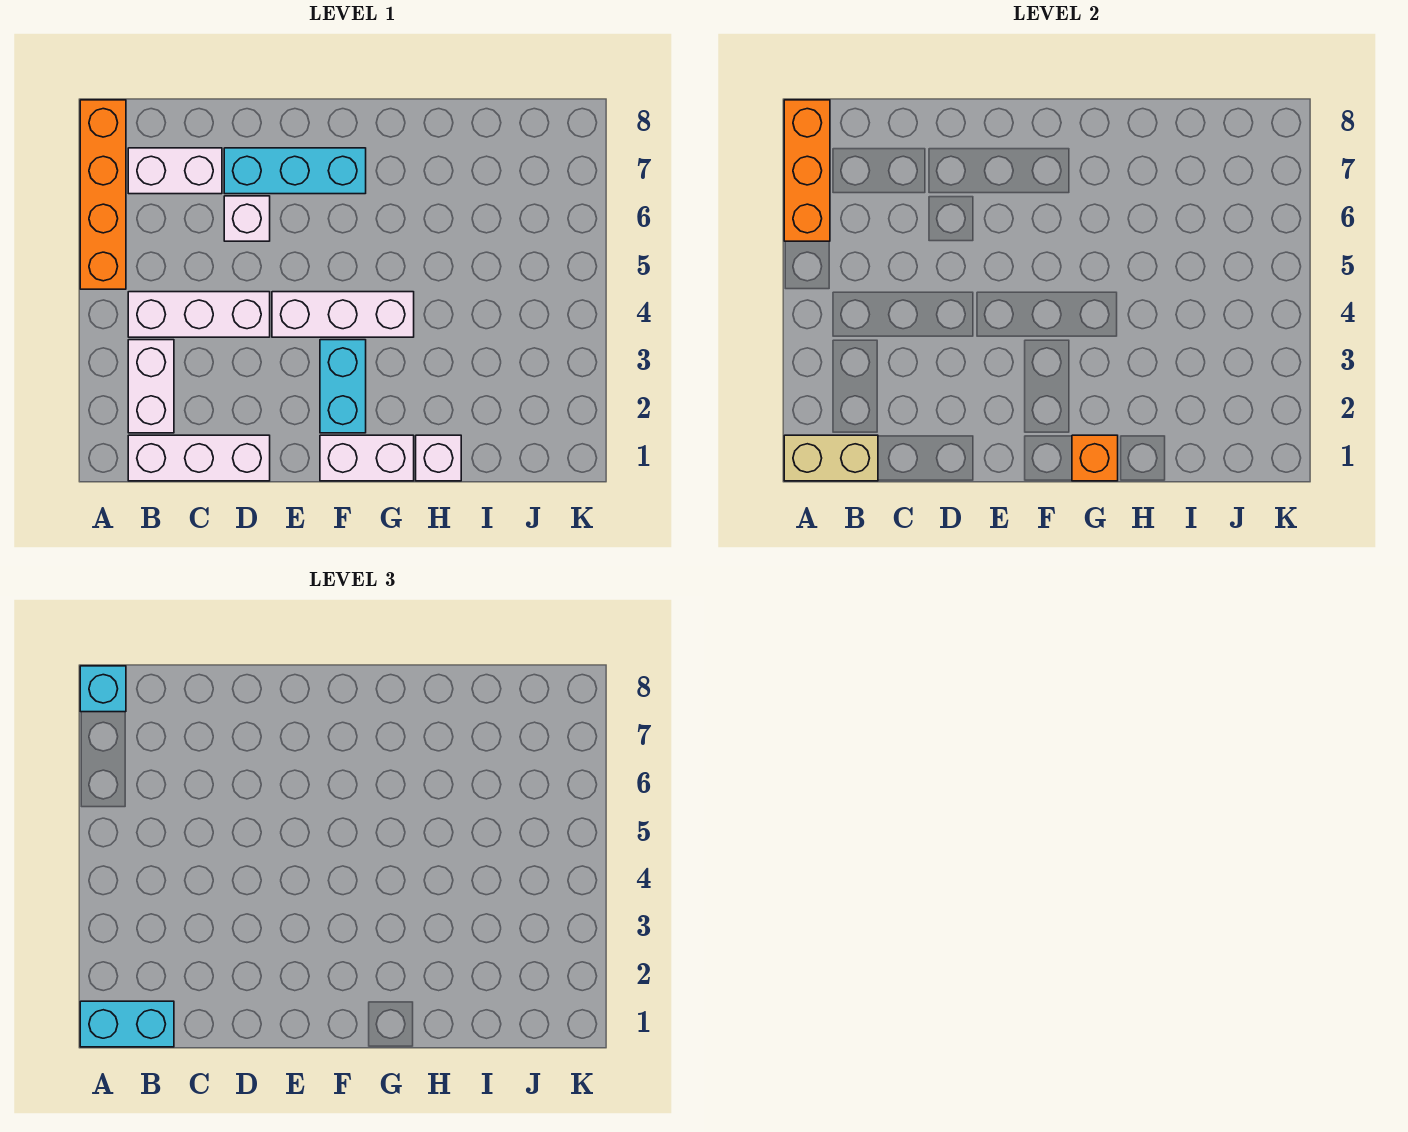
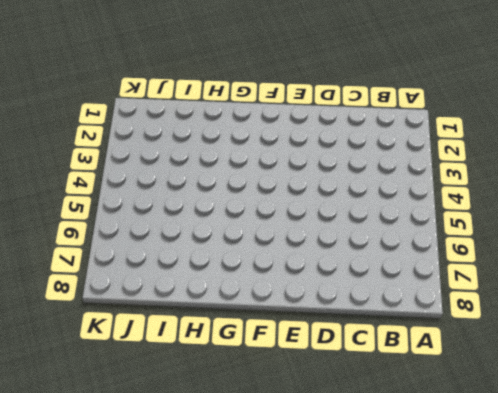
none -> orange 1x4 brick [80,100,126,289]
none -> white 1x3 brick [128,435,270,481]
none -> white 1x2 brick [128,340,174,433]

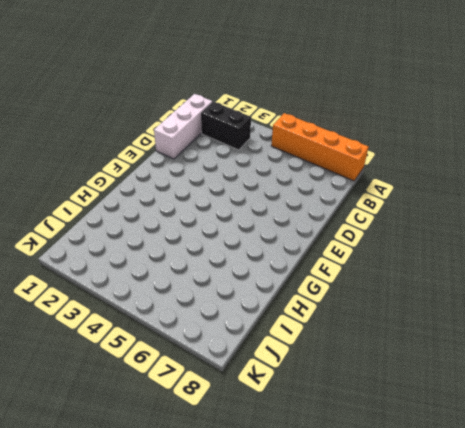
black 1x2 brick [201,102,251,150] -> white 1x2 brick [128,340,174,433]
none -> white 1x3 brick [128,292,270,337]
none -> white 1x2 brick [128,148,222,194]
none -> white 1x1 brick [224,196,270,241]

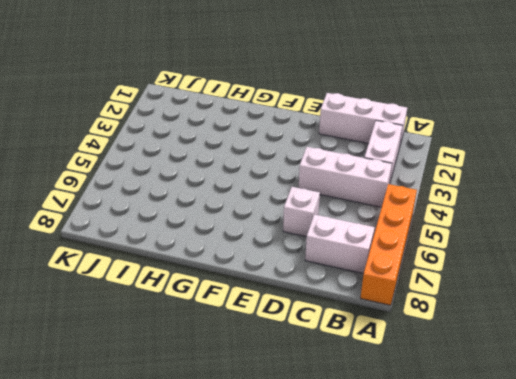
none -> cyan 1x3 brick [224,148,366,194]
none -> white 1x3 brick [272,292,414,337]
none -> white 1x2 brick [320,435,414,481]

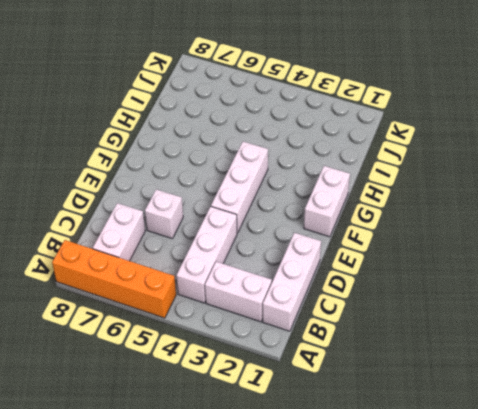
none -> cyan 1x3 brick [224,148,366,194]
none -> cyan 1x2 brick [320,340,366,433]
none -> white 1x1 brick [416,435,461,481]

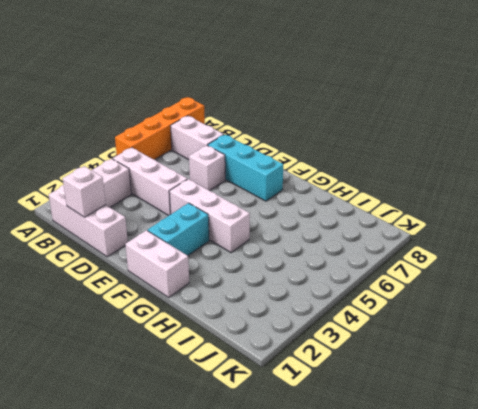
white 1x1 brick [63,166,106,217] -> white 1x1 brick moved to [416,435,461,481]
none -> tan 1x2 brick [784,435,878,481]
none -> orange 1x3 brick [784,100,830,241]
none -> orange 1x1 brick [1072,435,1118,481]

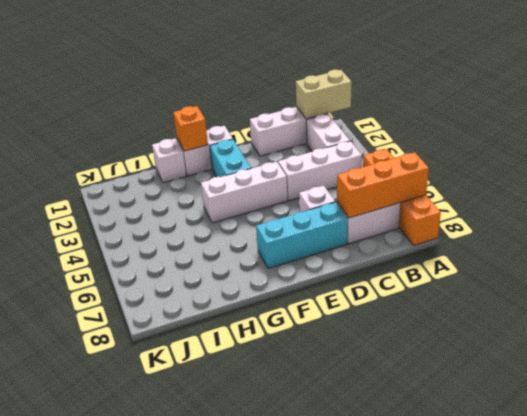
orange 1x3 brick [337,152,429,218] -> orange 1x3 brick turned to [784,100,830,241]
none -> cyan 1x2 brick [80,1001,174,1047]
none -> cyan 1x1 brick [80,666,126,712]

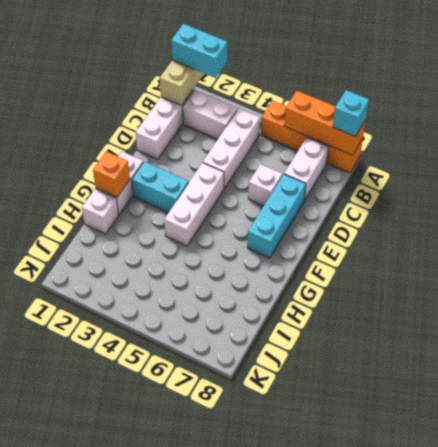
cyan 1x2 brick [171,24,227,78] -> cyan 1x2 brick turned to [80,1001,174,1047]

